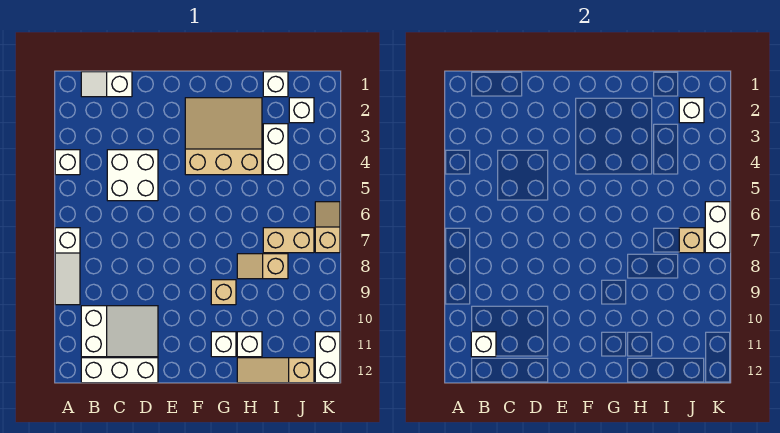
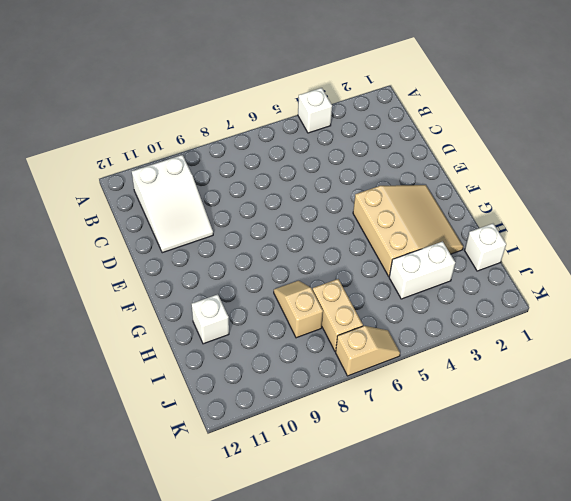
none -> white 1x3 slope [55,228,80,305]
none -> white 1x2 slope [81,72,132,97]
none -> white 1x3 brick [81,358,158,383]

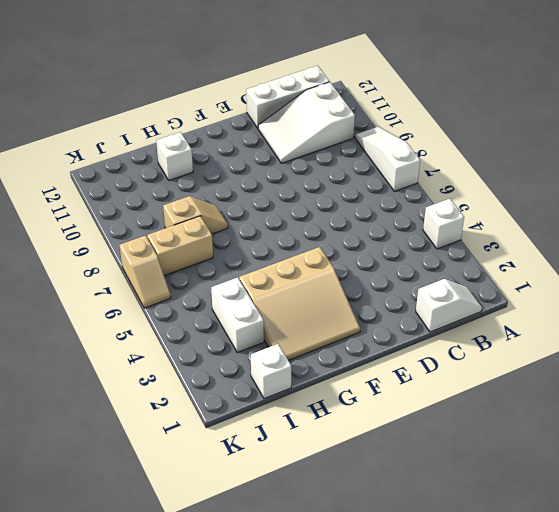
none -> white 2x2 brick [107,150,158,201]
none -> tan 1x1 brick [211,280,236,305]
none -> white 1x1 brick [211,332,236,357]

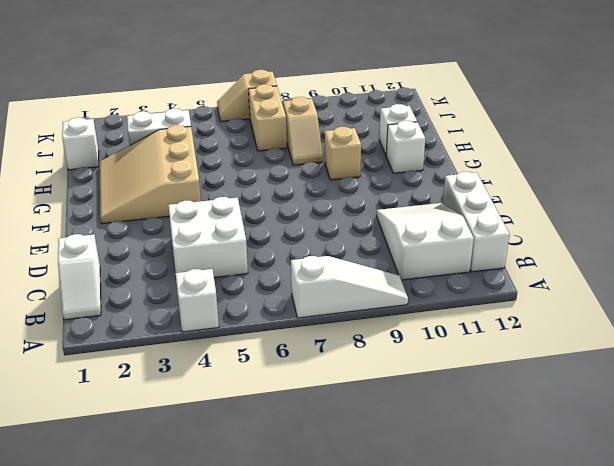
none -> tan 1x3 slope [237,358,314,383]
none -> white 1x1 brick [289,98,314,123]
none -> white 1x2 brick [315,332,340,383]

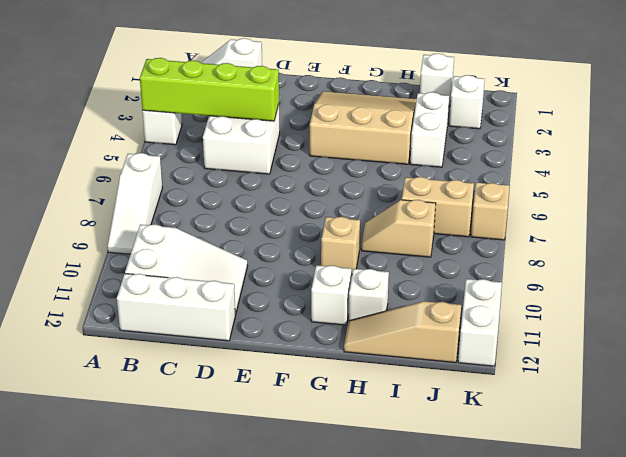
lime 1x4 brick [140,58,279,121] -> none
none -> white 1x1 brick [471,332,496,357]
none -> white 1x1 brick [679,98,704,123]
none -> tan 1x1 brick [679,228,704,253]

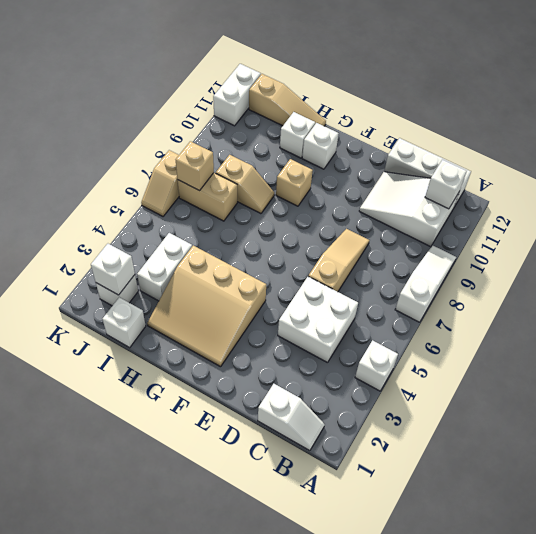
tan 1x3 slope [308,229,369,292] -> none
none -> white 1x2 brick [705,202,730,253]

